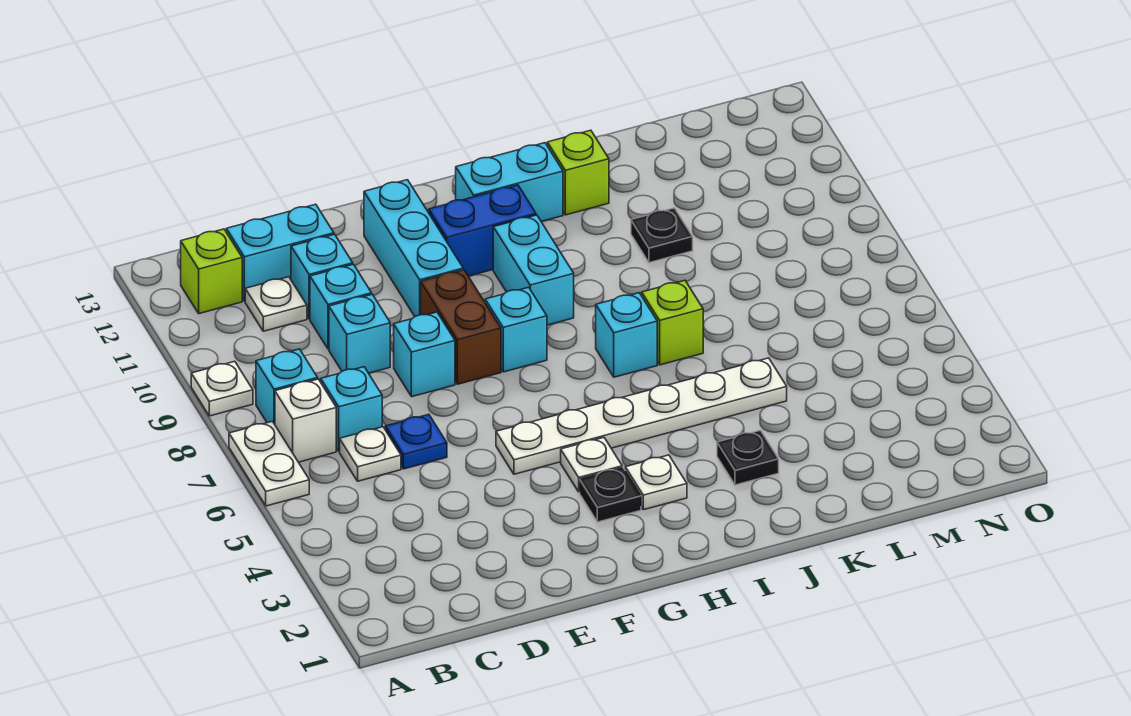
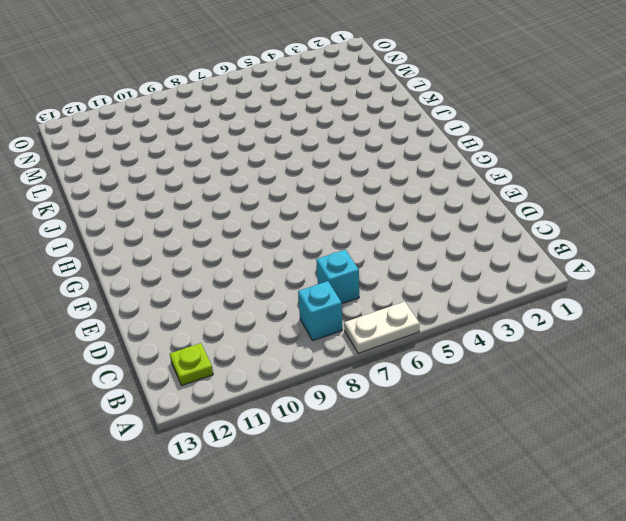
lime 1x1 plate [170,343,213,385] -> lime 1x1 brick [181,229,242,314]
none -> white 1x1 plate [191,361,253,416]
none -> white 1x1 brick [275,379,336,462]
none -> white 1x1 plate [340,427,401,481]

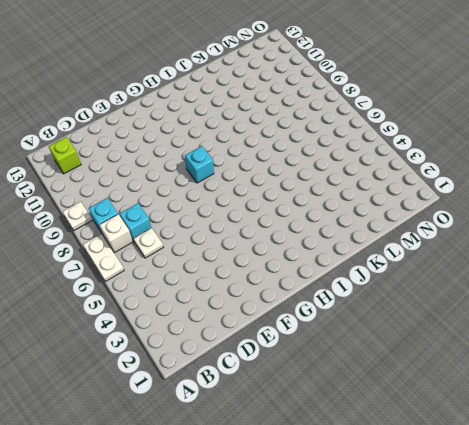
none -> white 1x1 plate [245,277,307,331]
none -> cyan 1x2 brick [226,204,334,301]
none -> blue 1x1 plate [385,414,447,469]

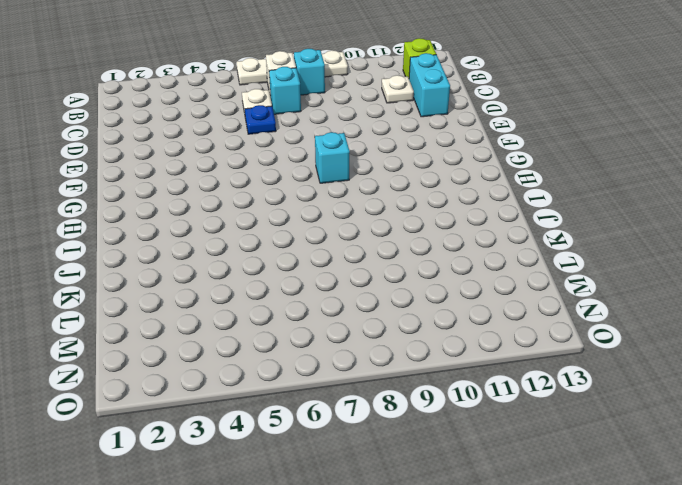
none -> cyan 1x1 brick [329,294,390,373]
none -> cyan 1x1 brick [310,264,372,349]
none -> cyan 1x1 brick [291,234,353,319]

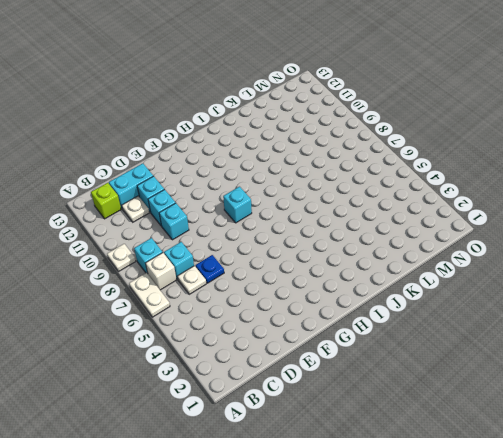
none -> cyan 1x1 brick [394,312,455,397]
none -> white 1x6 plate [496,358,787,474]
none -> brown 1x2 brick [421,270,501,384]

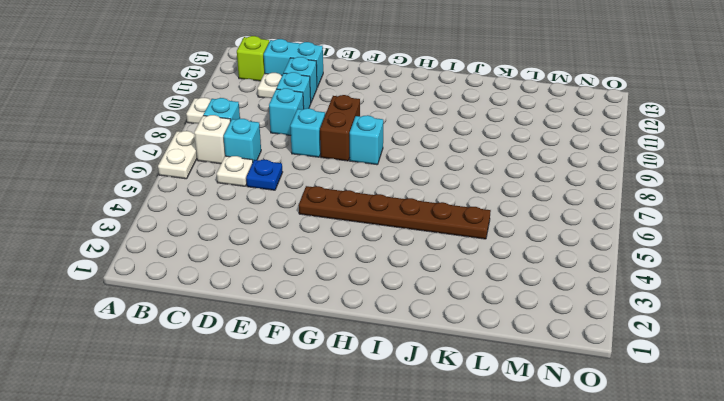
brown 1x6 plate [299,186,491,239] -> white 1x6 plate [496,358,787,474]
none -> cyan 1x3 brick [364,180,463,316]
none -> black 1x1 plate [580,467,641,522]
none -> white 1x1 plate [561,438,622,492]

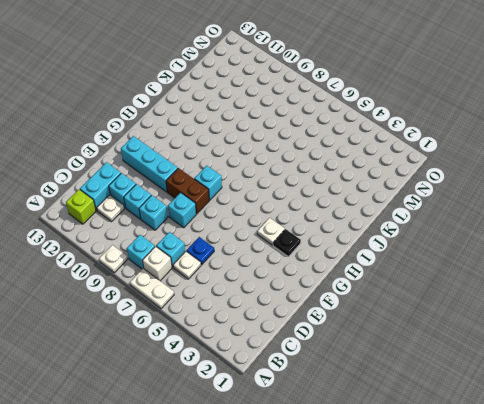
none -> white 1x6 plate [496,358,787,474]
none -> blue 1x2 brick [429,185,536,276]
none -> white 1x1 plate [625,455,687,510]

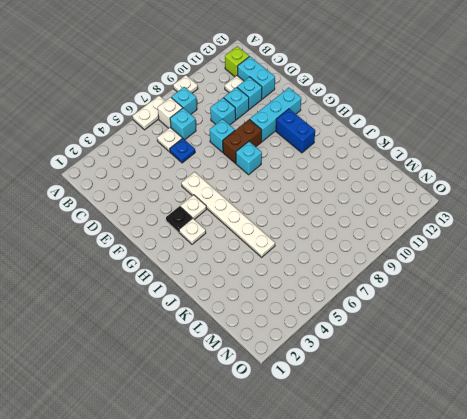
none -> cyan 1x2 brick [493,215,574,325]
none -> cyan 1x2 brick [456,143,563,221]
none -> cyan 1x1 brick [596,293,657,377]

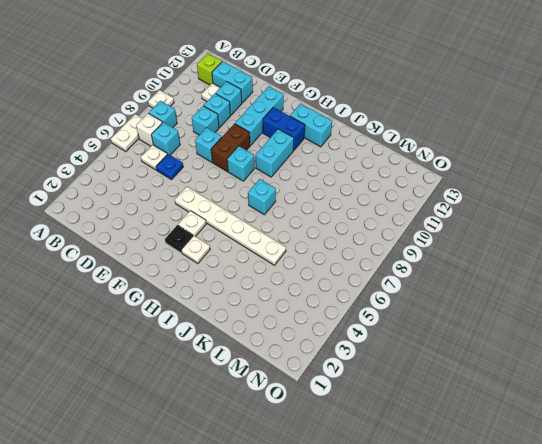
none -> black 1x1 plate [717,430,779,485]
none -> lime 1x1 brick [642,280,703,365]
none -> lime 1x1 brick [547,130,609,215]

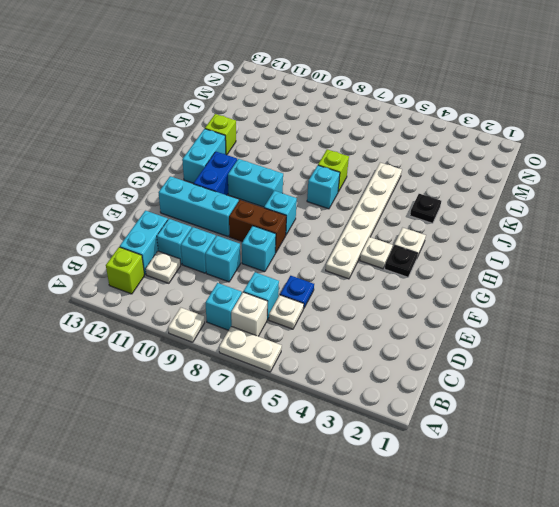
none -> black 1x1 plate [631,208,693,263]

